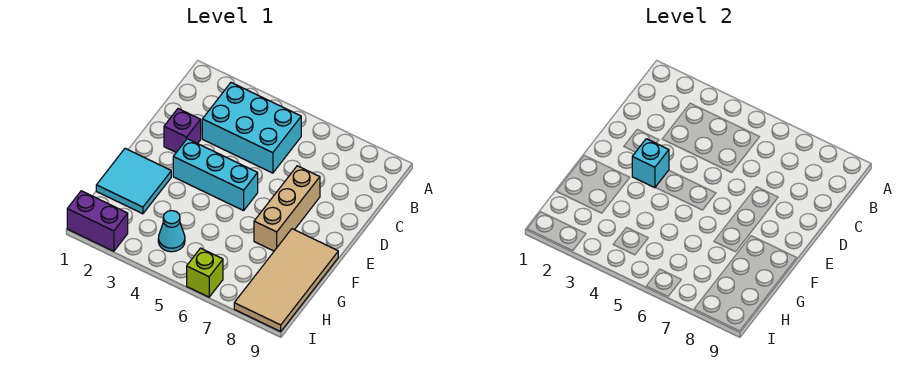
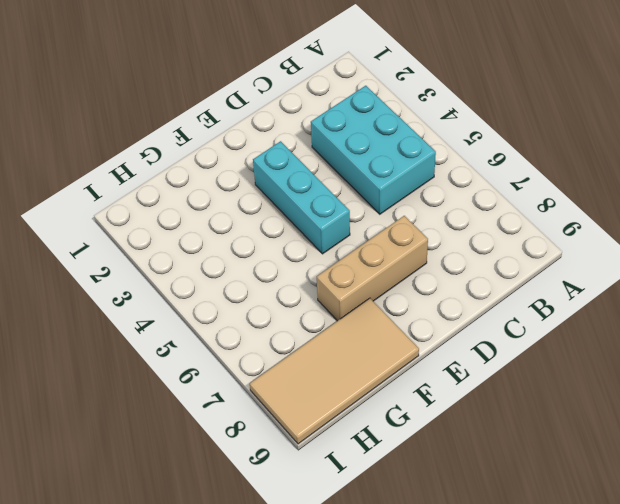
none -> purple 1x1 brick [164,109,201,152]
none -> cyan 2x2 tile [96,148,171,214]

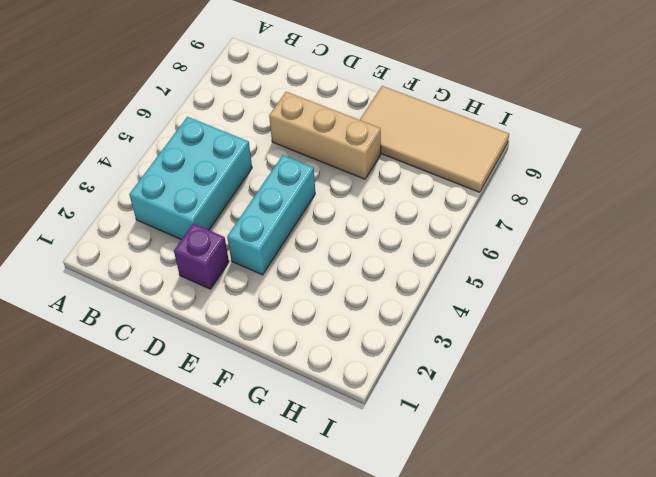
none -> cyan 2x2 tile [96,148,171,214]
none -> cyan 1x1 cone [158,211,185,252]

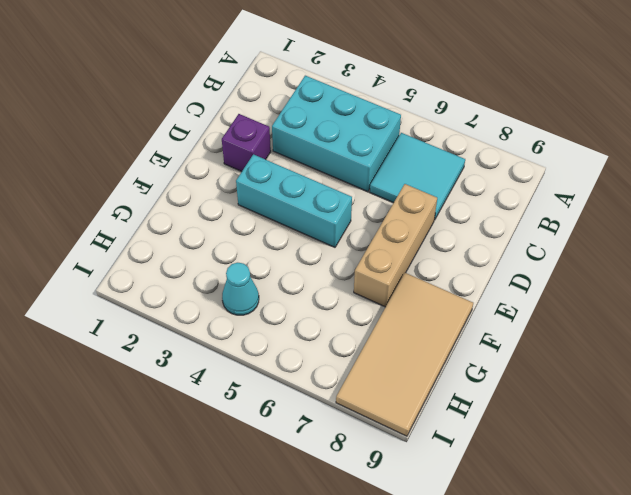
cyan 2x2 tile [370,133,465,220] -> cyan 2x2 tile moved to [96,148,171,214]
none -> purple 1x2 brick [67,191,128,251]
none -> lime 1x1 brick [187,248,223,297]

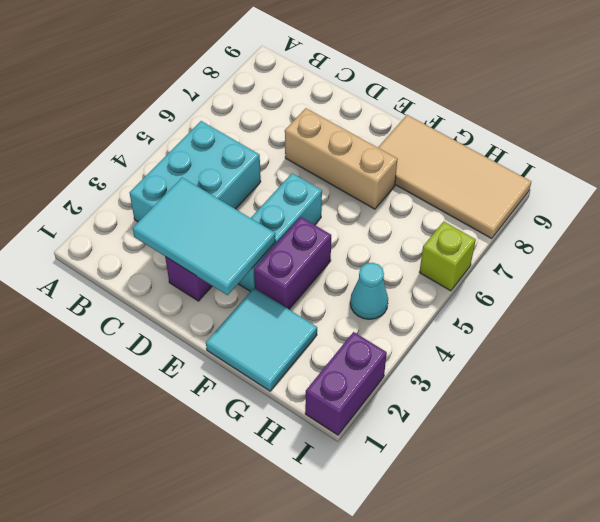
cyan 2x3 tile [133,178,276,295] -> cyan 1x1 brick [632,139,669,188]
purple 1x2 brick [254,217,331,309] -> none

